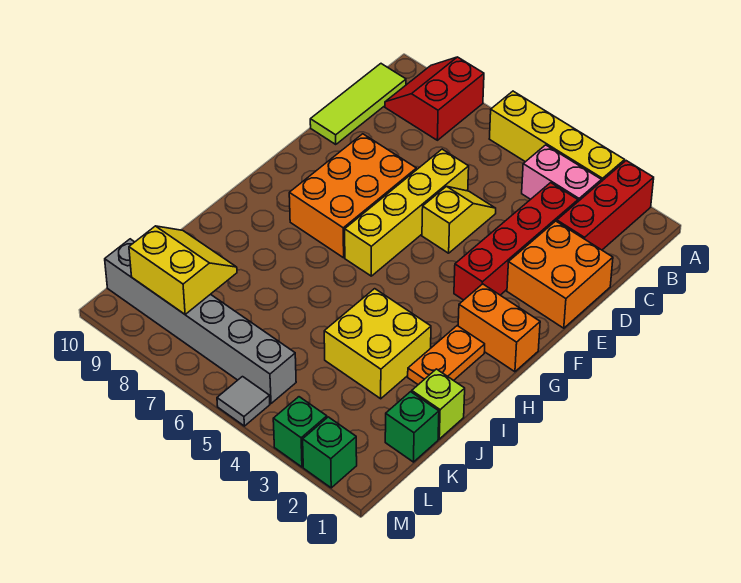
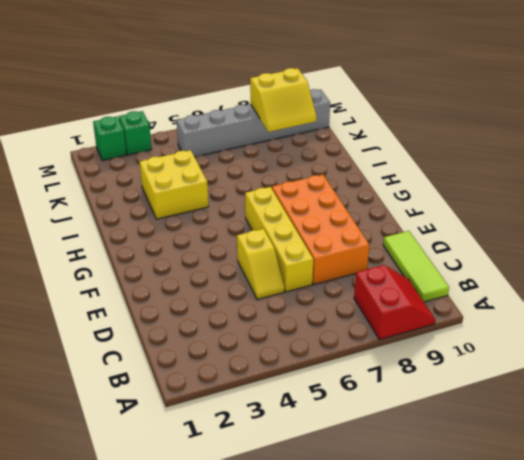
orange 2x4 brick [272,175,369,284] -> orange 2x3 brick [289,134,416,258]
none -> red 1x3 brick [557,161,654,250]
none -> yellow 1x4 brick [489,91,625,181]
none -> pink 1x2 brick [522,145,601,201]

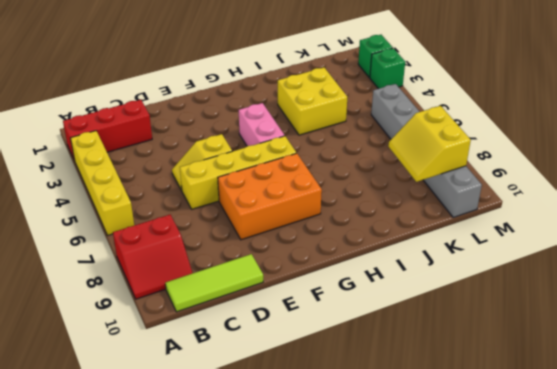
pink 1x2 brick [239,103,285,146] -> pink 1x2 brick moved to [522,145,601,201]
none -> red 1x4 brick [454,183,578,300]
none -> orange 2x2 brick [507,221,613,328]
none -> orange 1x2 brick [458,284,540,372]

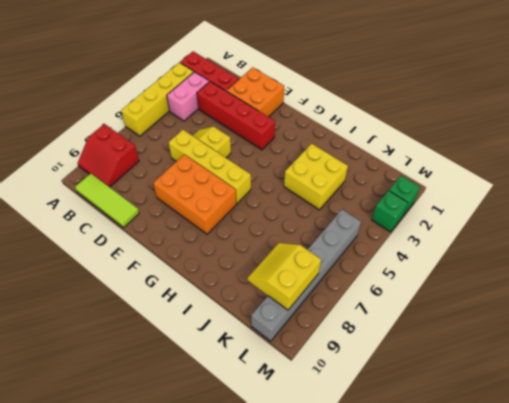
none -> orange 1x2 brick [458,284,540,372]
none -> orange 1x2 plate [408,326,485,385]
none -> lime 1x1 brick [412,369,465,439]

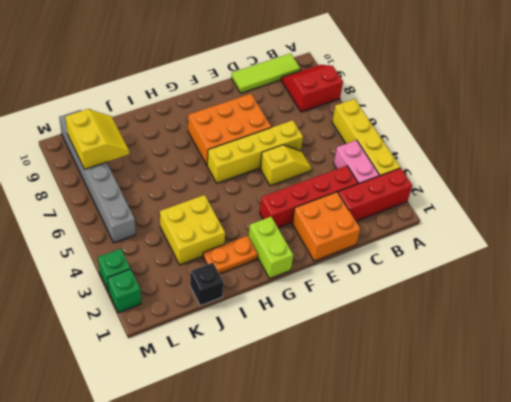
lime 1x2 brick [249,217,293,279] -> orange 1x2 brick [458,284,540,372]
black 1x1 brick [190,263,224,306] -> lime 1x1 brick [412,369,465,439]
none -> green 1x1 brick [385,392,439,462]
none -> grey 1x1 tile [217,377,270,426]

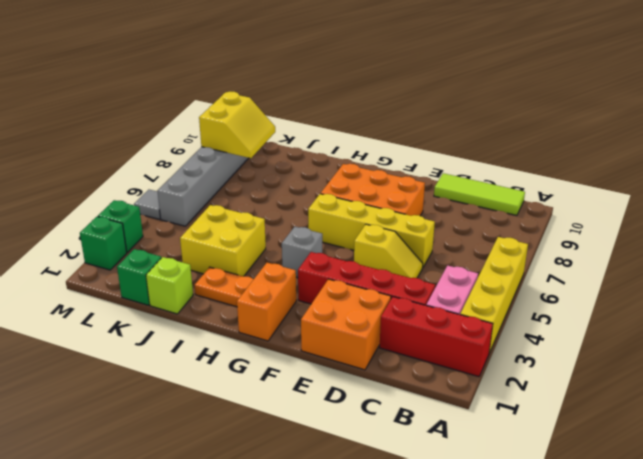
grey 1x1 brick [282,227,323,278] -> none
none -> red 2x2 slope [385,57,484,140]

